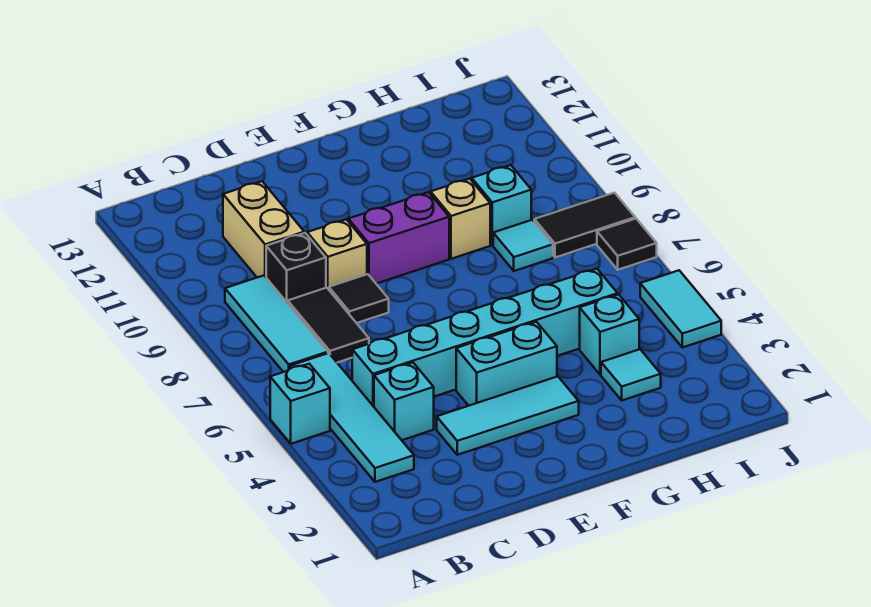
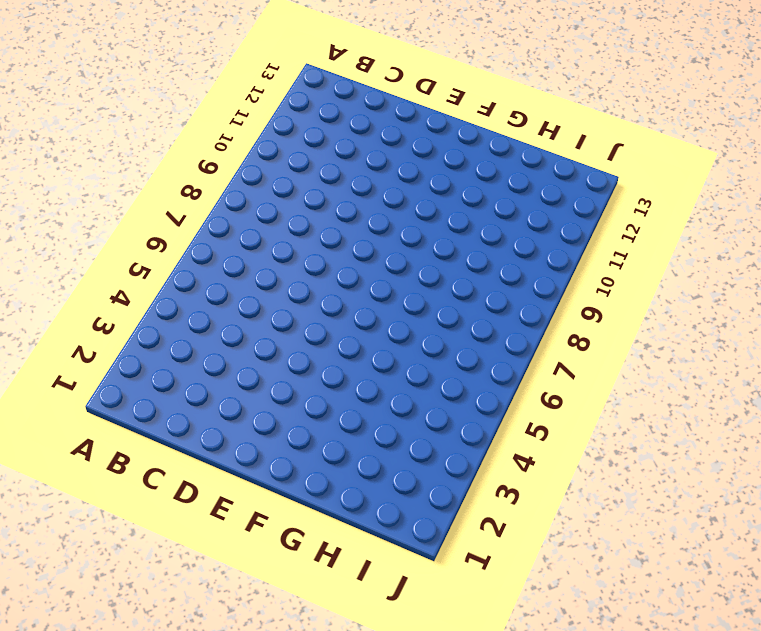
none -> cyan 1x1 brick [270,364,330,444]
none -> cyan 1x4 tile [290,353,414,482]
none -> cyan 1x3 tile [225,276,328,372]

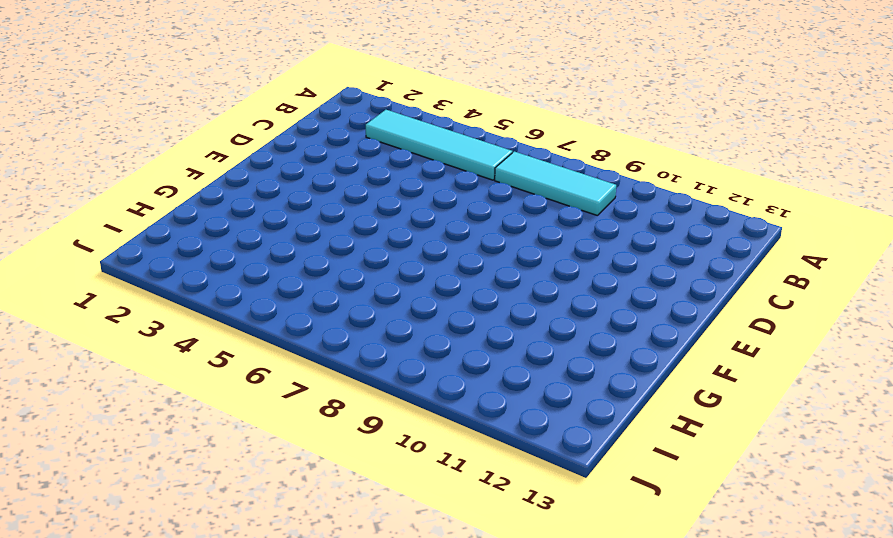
none -> cyan 1x1 brick [270,364,330,444]
none -> cyan 1x1 brick [374,363,434,440]
none -> cyan 1x6 brick [352,269,618,407]

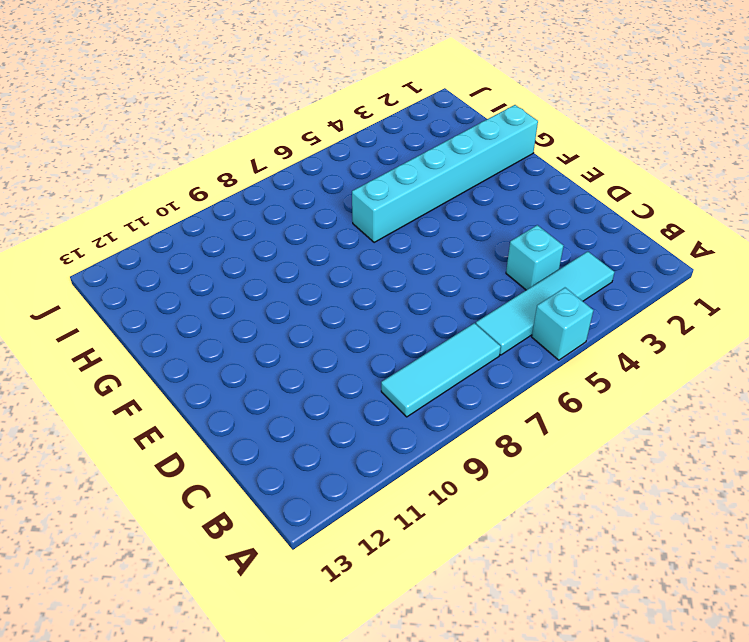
cyan 1x6 brick [352,105,538,243] -> cyan 1x6 brick turned to [352,269,618,407]
none -> black 1x2 tile [288,288,369,363]
none -> black 1x1 brick [266,233,326,303]
none -> tan 1x2 brick [223,181,304,277]

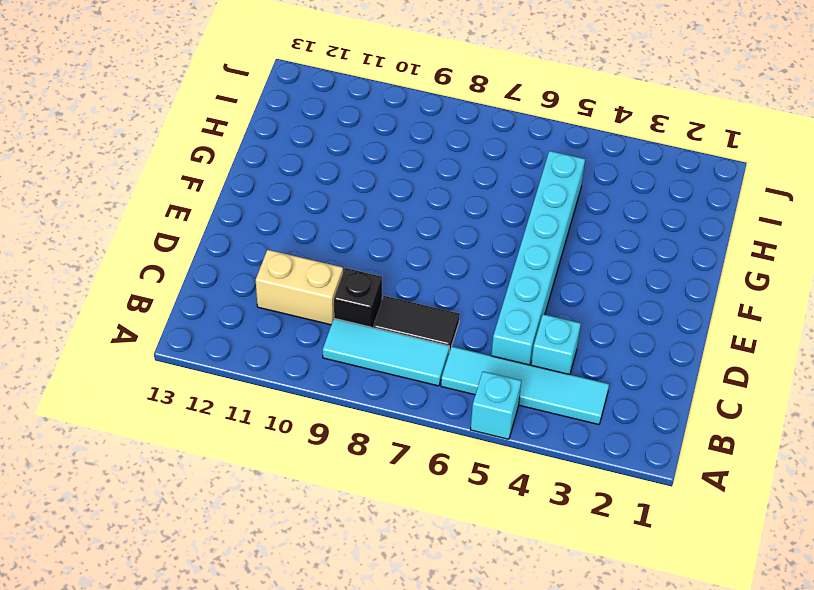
none -> cyan 1x3 tile [437,376,579,455]
none -> black 1x1 tile [329,274,389,323]
none -> tan 1x1 brick [307,219,367,290]

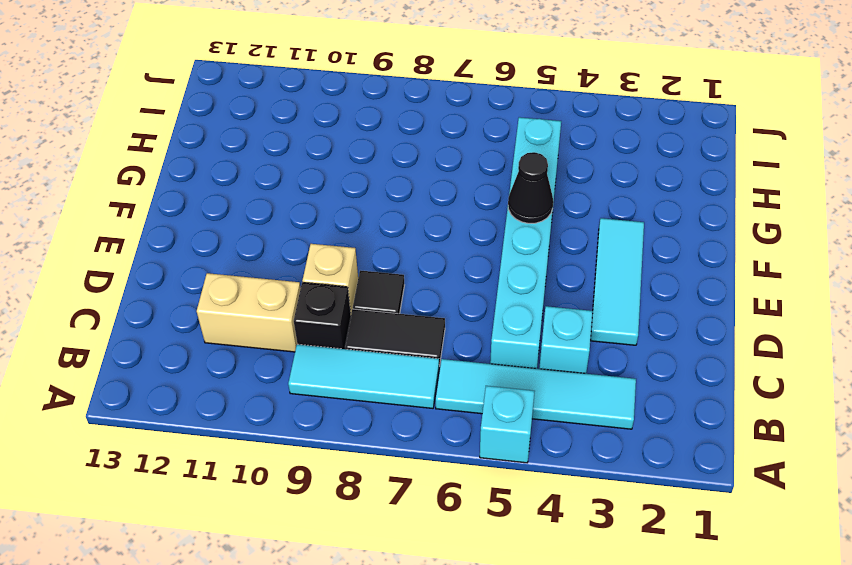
black 1x1 cone [508,152,553,223] -> none
none -> cyan 1x2 brick [456,322,557,406]
none -> purple 1x2 brick [348,192,449,284]
none -> tan 1x1 brick [431,179,490,259]

